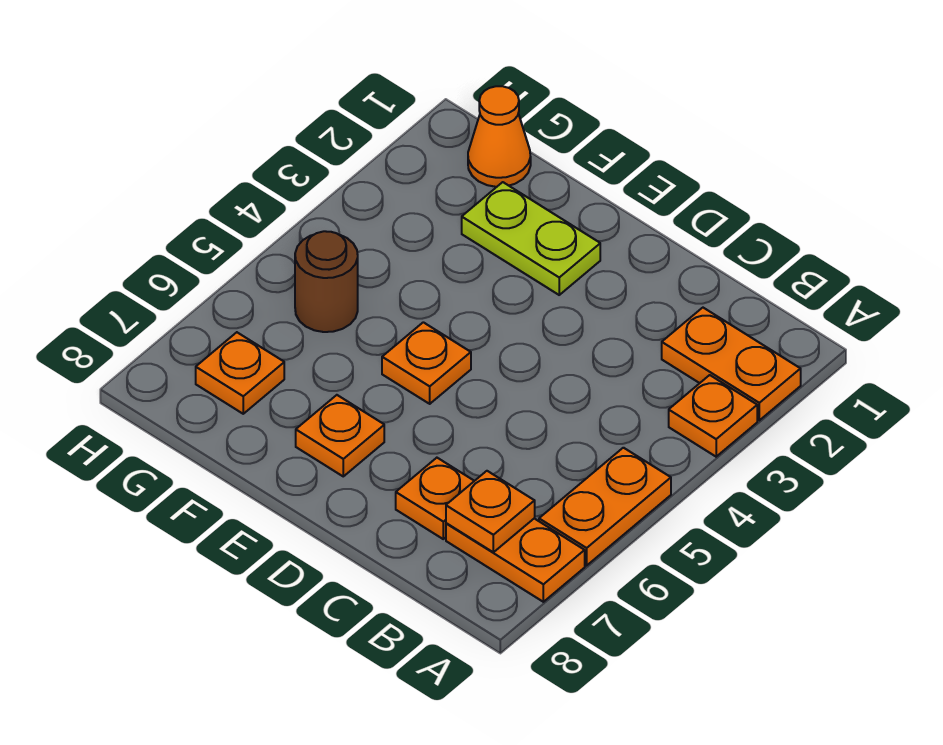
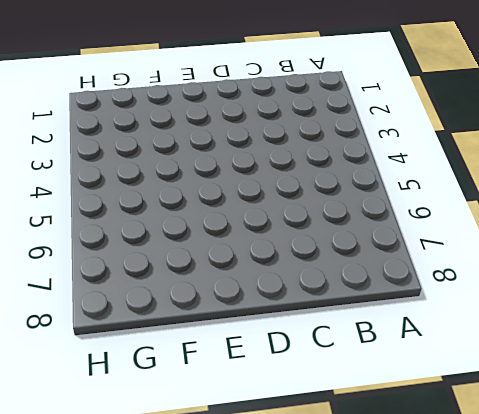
none -> orange 1x2 plate [662,308,801,420]
none -> orange 1x1 plate [669,375,757,457]
none -> orange 1x2 plate [539,448,671,566]

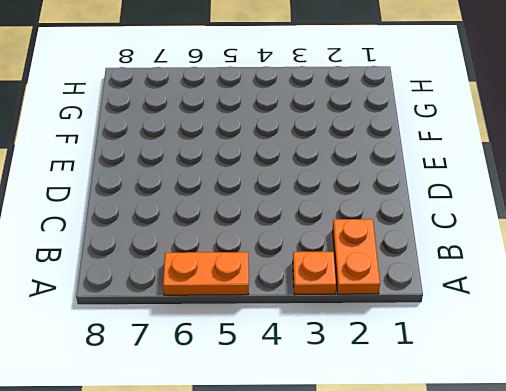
none -> orange 1x2 plate [446,519,585,602]
none -> orange 1x1 plate [396,458,474,539]
none -> lime 1x2 plate [462,182,600,295]

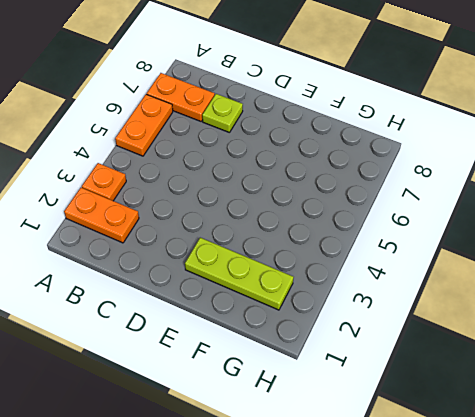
lime 1x1 plate [202,94,243,133] -> orange 1x1 plate [396,458,474,539]
lime 1x3 plate [185,238,294,310] -> lime 1x2 plate [462,182,600,295]
none -> orange 1x1 plate [382,322,471,404]
none -> orange 1x1 plate [296,395,384,476]
none -> orange 1x1 cone [468,86,531,187]

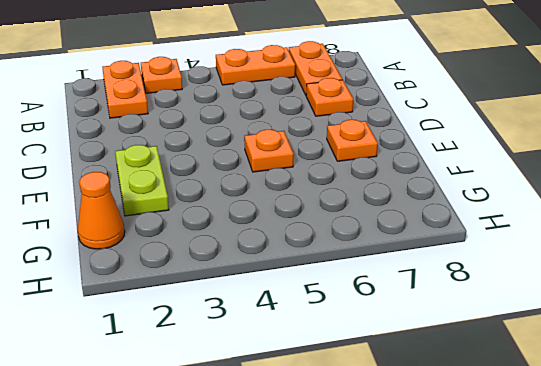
none -> brown 1x1 round brick [295,231,358,332]
none -> orange 1x1 plate [196,332,284,414]
none -> orange 1x1 plate [446,471,535,552]

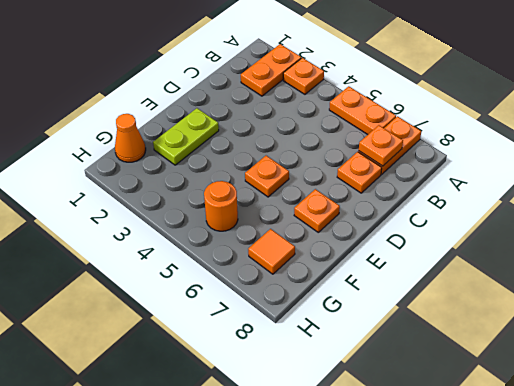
orange 1x1 round brick [204,181,238,231] -> brown 1x1 round brick [295,231,358,332]
orange 1x1 tile [248,229,295,274] -> orange 1x1 plate [196,332,284,414]

